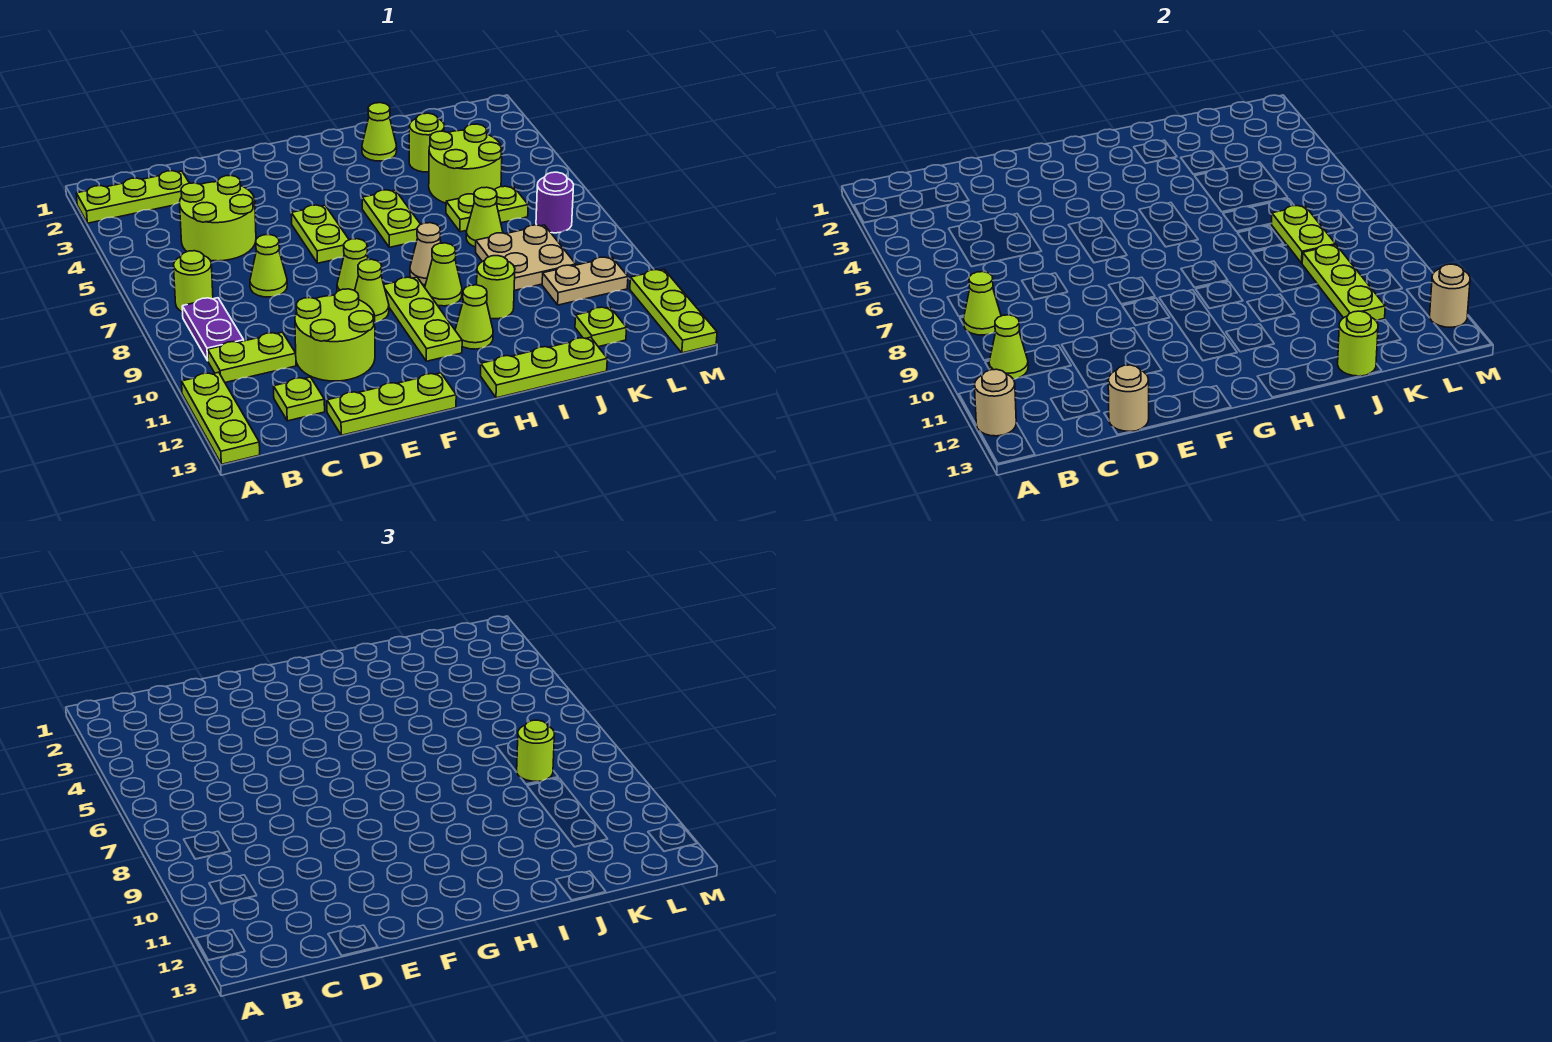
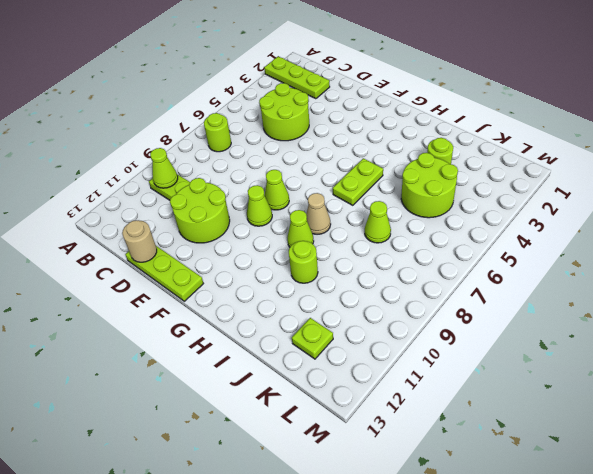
none -> lime 1x3 plate [182,372,260,464]
none -> purple 1x2 plate [182,298,244,361]
none -> lime 1x1 plate [274,377,325,421]
none -> lime 1x1 cone [250,235,287,297]

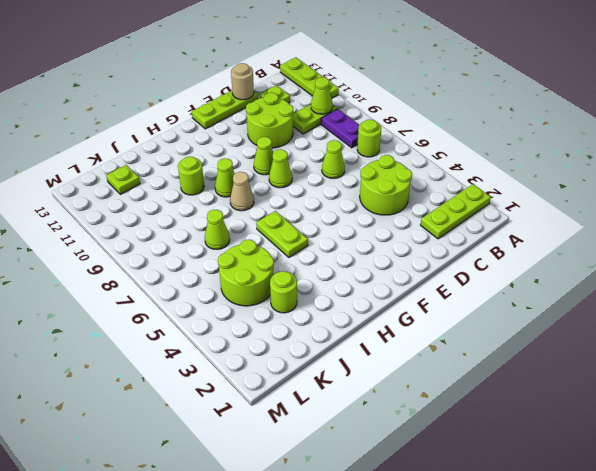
none -> lime 1x2 plate [291,205,349,263]
none -> lime 1x3 plate [384,277,462,361]
none -> lime 1x1 cone [455,285,493,349]
none -> lime 1x3 plate [481,337,607,398]

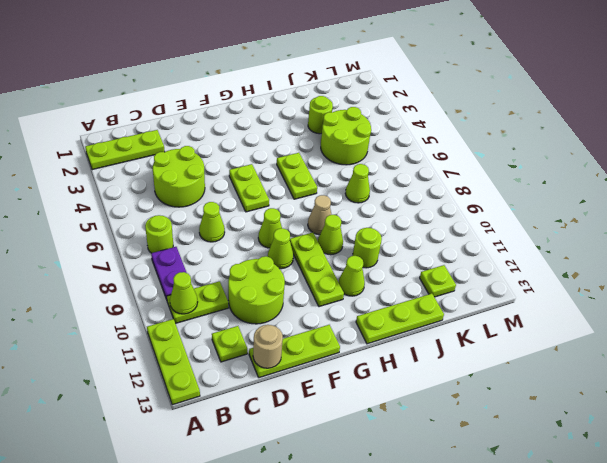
none -> lime 1x1 cone [362,103,397,161]
none -> lime 1x2 plate [446,186,528,232]
none -> tan 2x2 plate [476,225,576,290]
none -> tan 1x2 plate [542,257,628,305]

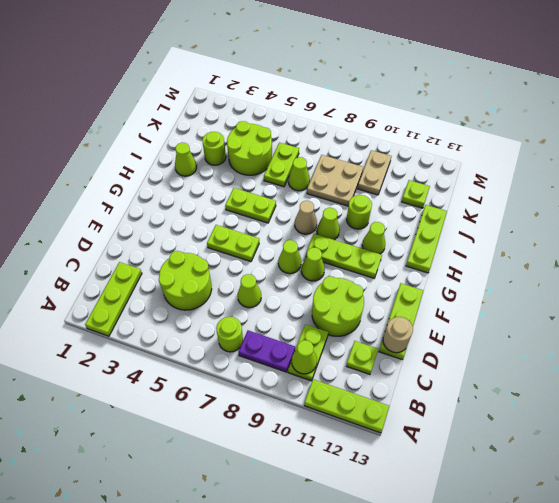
none -> purple 1x1 round brick [536,172,574,233]
none -> lime 1x3 plate [630,269,717,353]
none -> tan 1x1 round brick [975,369,1016,436]
none -> lime 1x1 cone [964,272,1001,335]

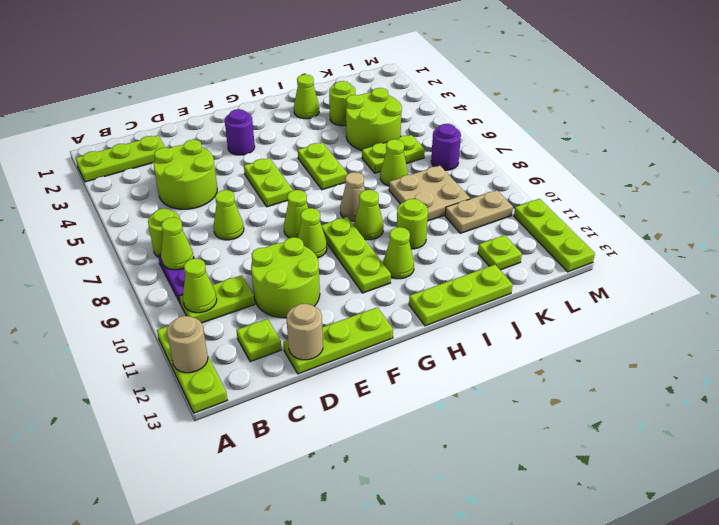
purple 1x1 round brick [225,109,255,155] -> none
none -> lime 1x1 round brick [1338,311,1378,376]
none -> lime 1x2 plate [1271,206,1336,263]
none -> lime 1x3 plate [1302,245,1385,320]
none -> tan 1x1 round brick [1430,264,1470,327]

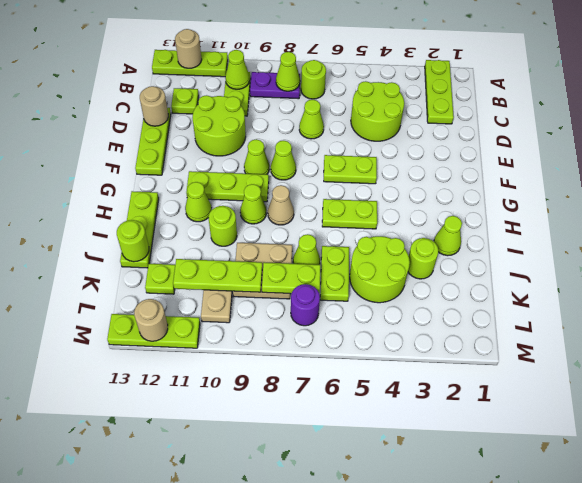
none -> lime 1x1 round brick [517,720,555,781]

